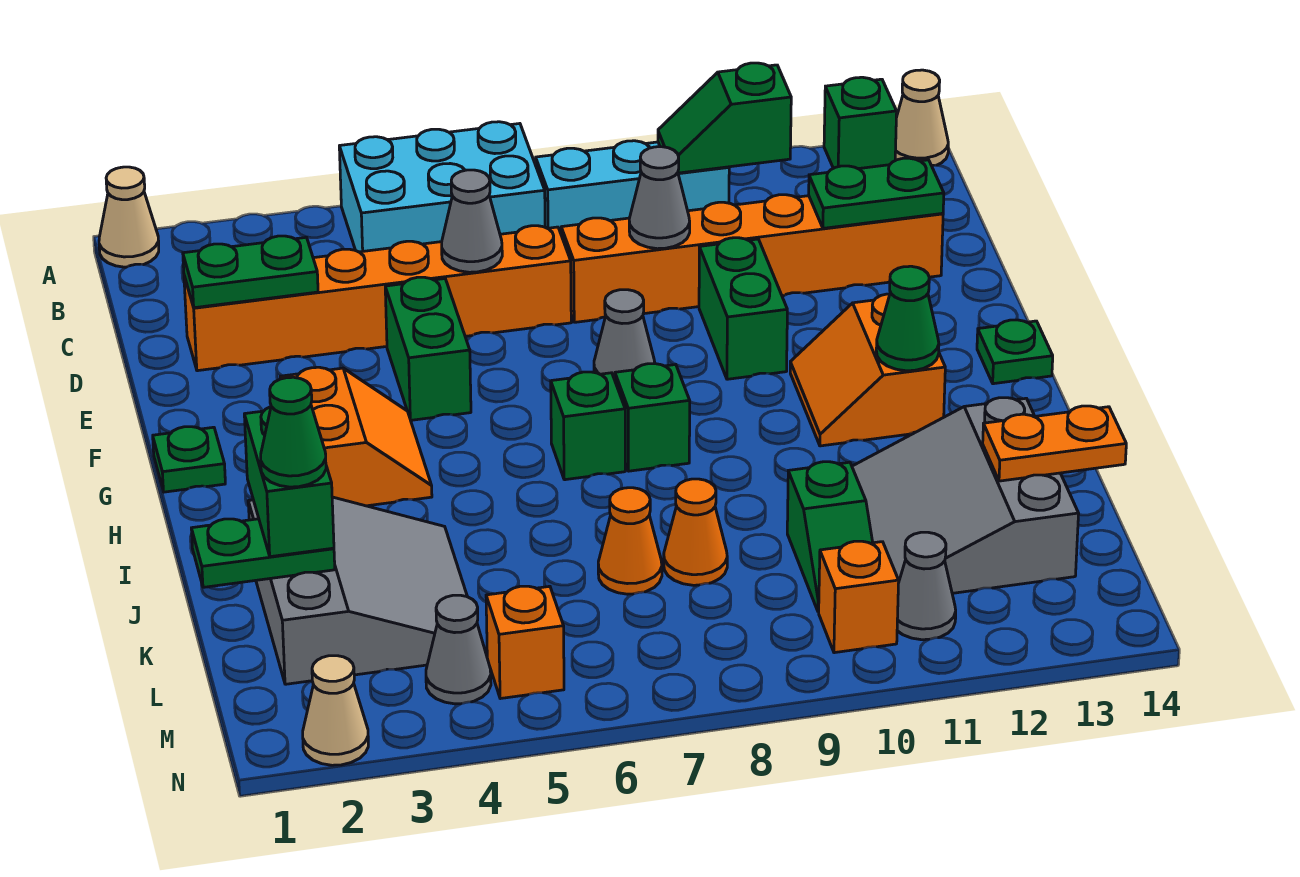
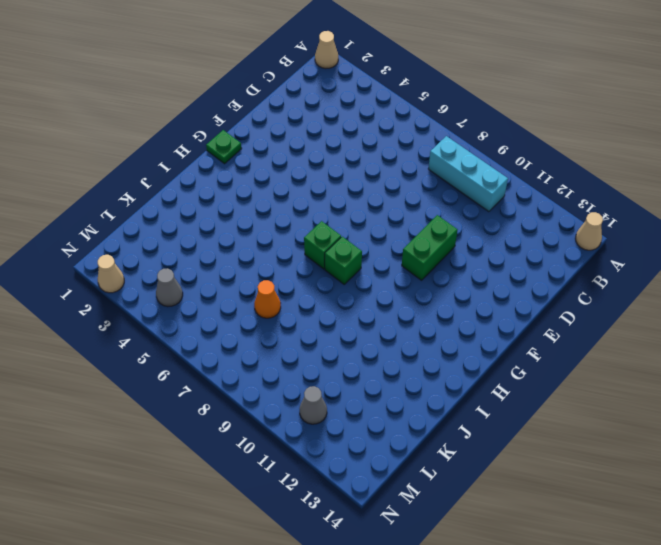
none -> cyan 2x3 brick [339,122,545,252]
none -> green 1x1 brick [824,77,897,169]
none -> orange 1x6 brick [184,226,571,371]
none -> orange 1x6 brick [561,195,943,322]

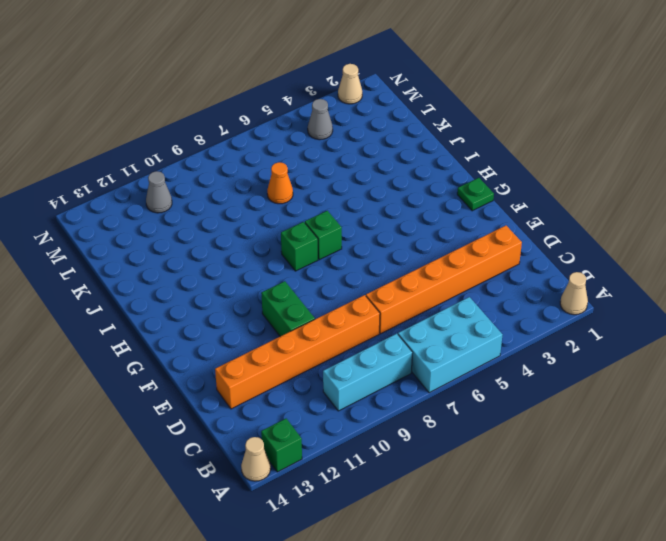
none -> green 1x2 brick [385,277,471,420]
none -> grey 1x1 cone [594,290,655,380]
none -> orange 2x2 slope [280,367,432,506]
none -> orange 2x2 slope [790,294,945,446]

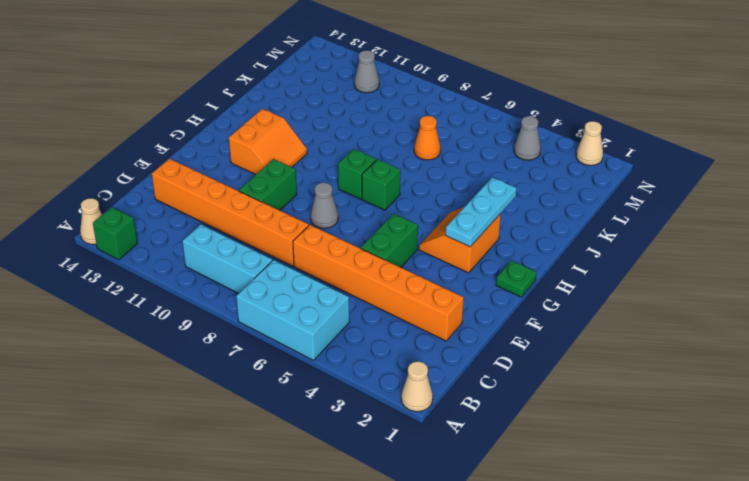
cyan 1x3 plate [446,177,517,247] -> none
none -> green 1x1 plate [977,320,1053,384]
none -> grey 3x3 slope [248,497,467,684]
none -> grey 3x3 slope [852,398,1079,593]
none -> orange 1x1 cone [664,479,727,585]

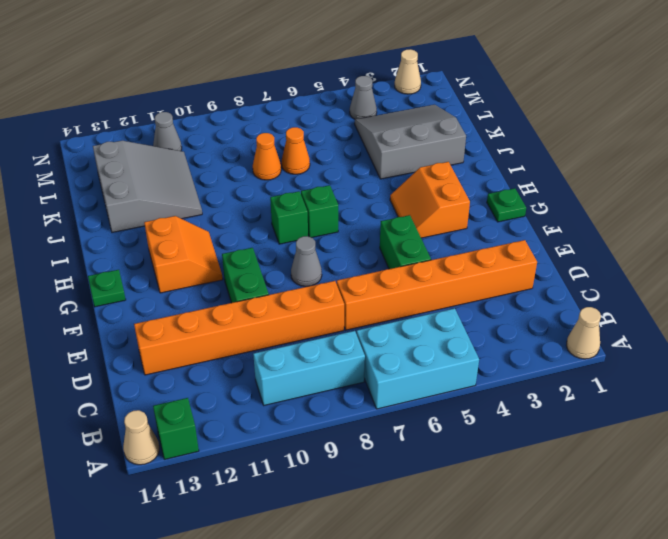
grey 3x3 slope [355,105,466,179] -> grey 3x3 slope turned to [248,497,467,684]
none -> green 1x2 slope [787,462,873,612]
none -> orange 1x1 brick [486,586,564,699]
none -> orange 1x1 brick [819,541,899,653]
none -> green 1x2 slope [658,63,791,173]

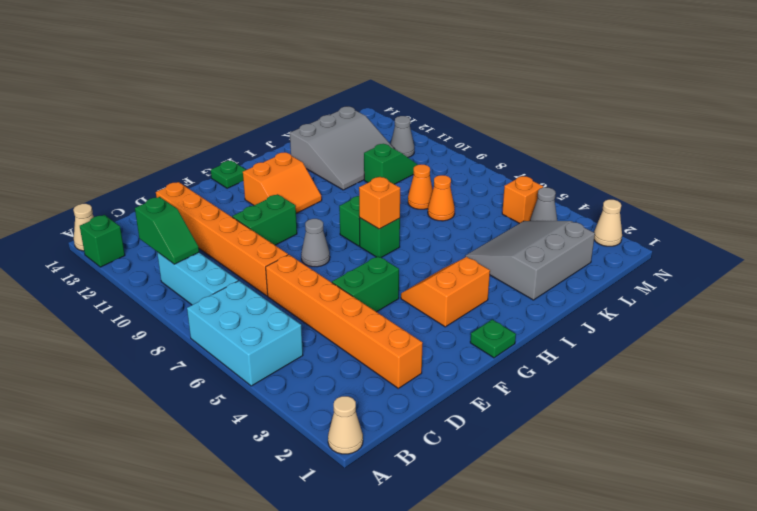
orange 1x1 brick [359,177,400,229] -> orange 1x1 brick moved to [819,541,899,653]
none -> green 1x2 plate [183,236,318,308]
none -> grey 1x1 cone [442,170,502,272]
none -> grey 1x1 cone [629,147,690,249]
none -> green 1x2 plate [809,158,944,228]

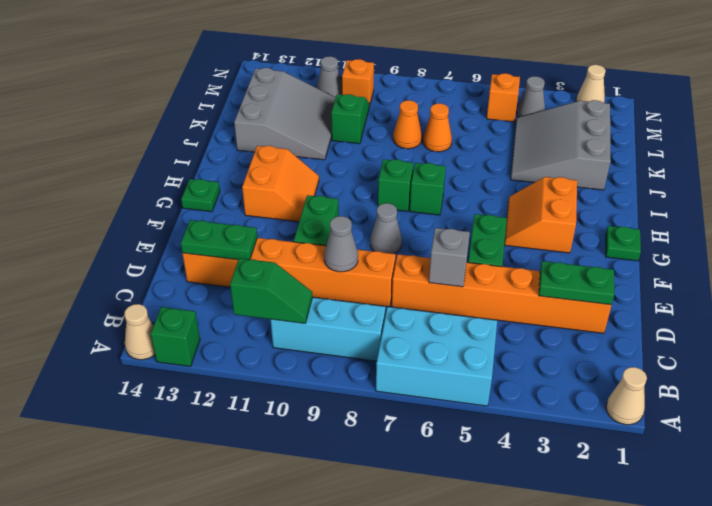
grey 1x1 brick [429,228,470,287] -> grey 1x1 cone [442,170,502,272]
none -> green 1x1 cone [876,266,939,371]
none -> green 1x2 plate [191,519,335,587]
none -> orange 1x2 plate [983,406,1126,481]
none -> green 1x2 brick [244,407,334,557]

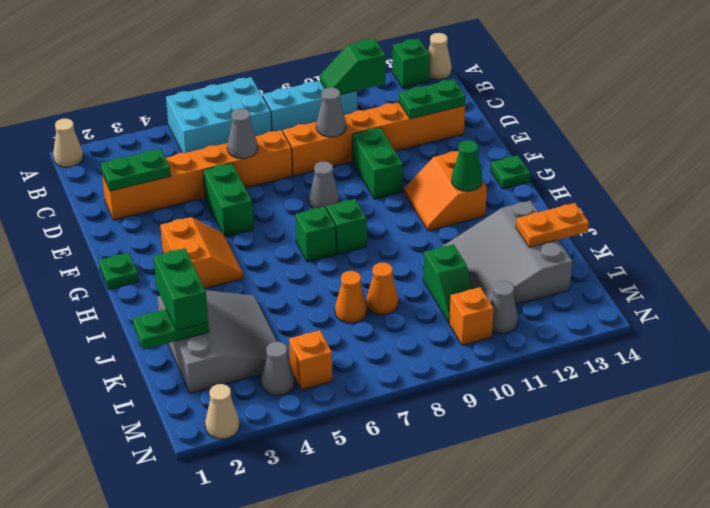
none -> green 1x1 cone [261,377,326,487]

